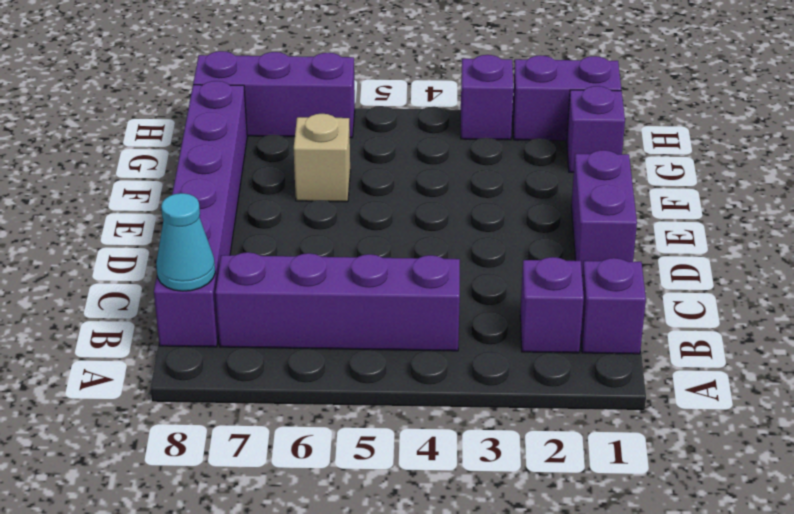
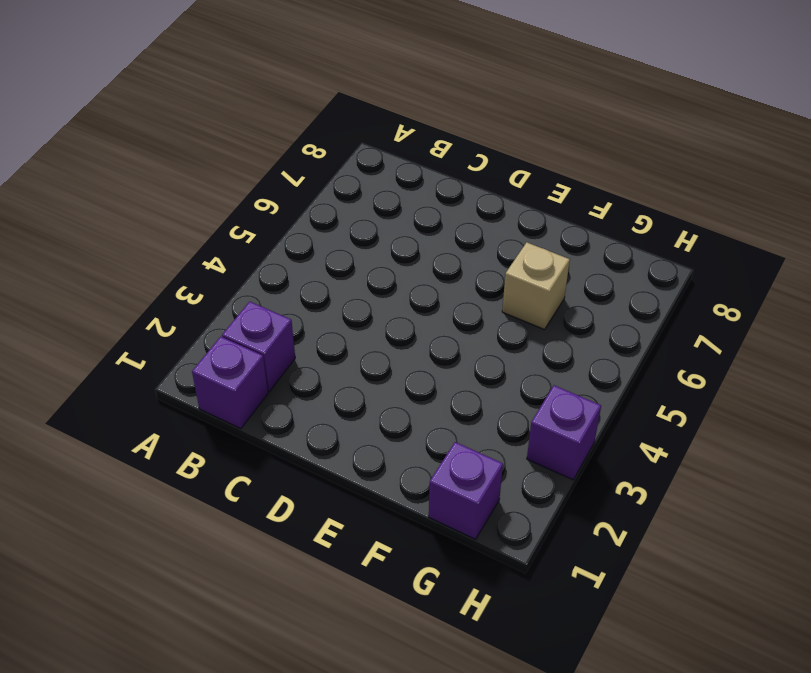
none -> purple 1x4 brick [215,252,460,351]
none -> purple 1x6 brick [154,81,247,347]

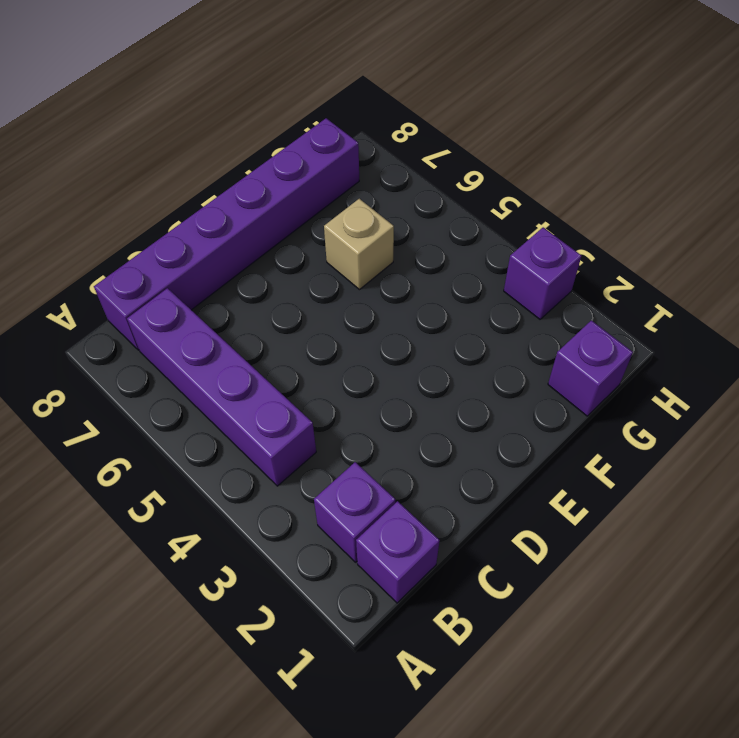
none -> purple 1x2 brick [571,150,637,276]
none -> purple 1x2 brick [512,55,621,141]

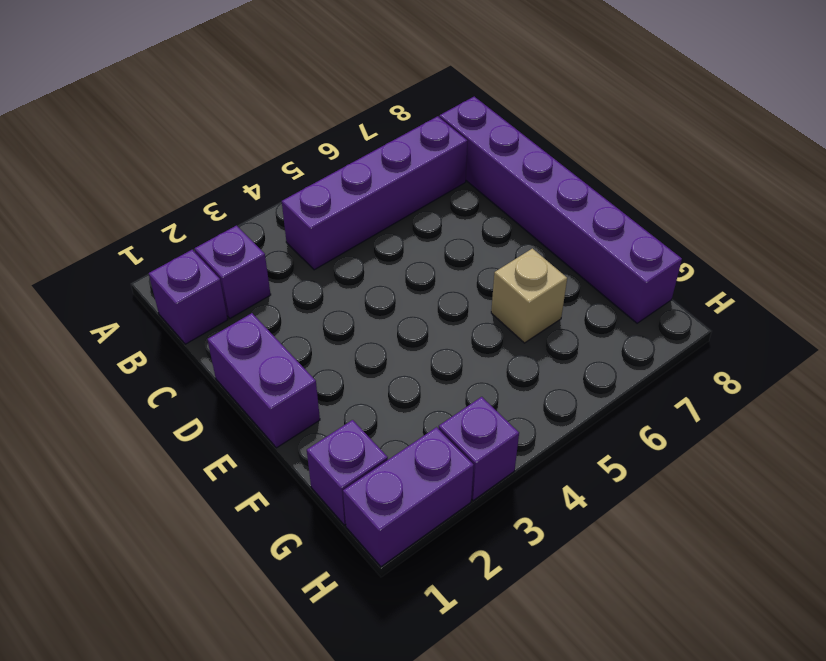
none -> purple 1x3 brick [193,51,355,138]
none -> cyan 1x1 cone [156,193,215,291]

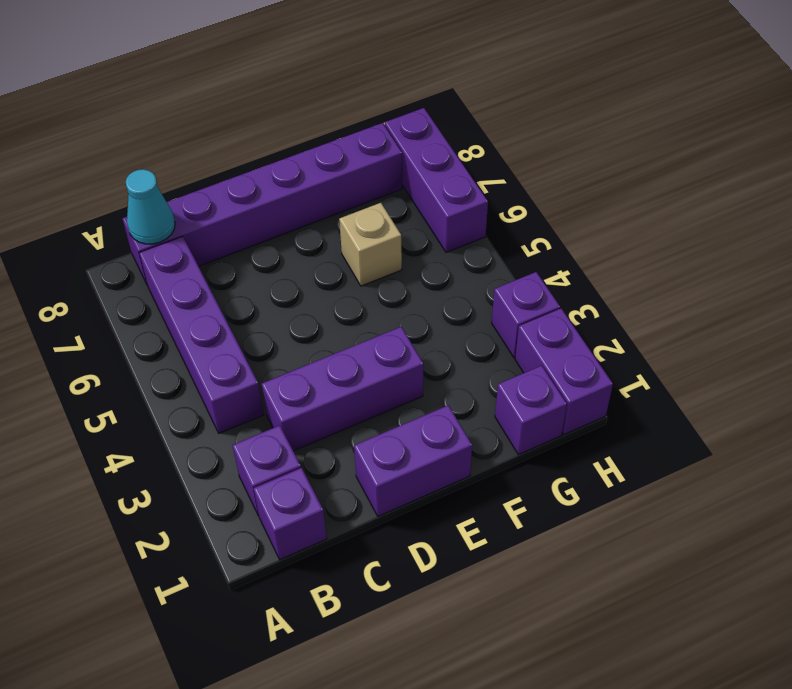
purple 1x3 brick [262,327,423,451] -> none

